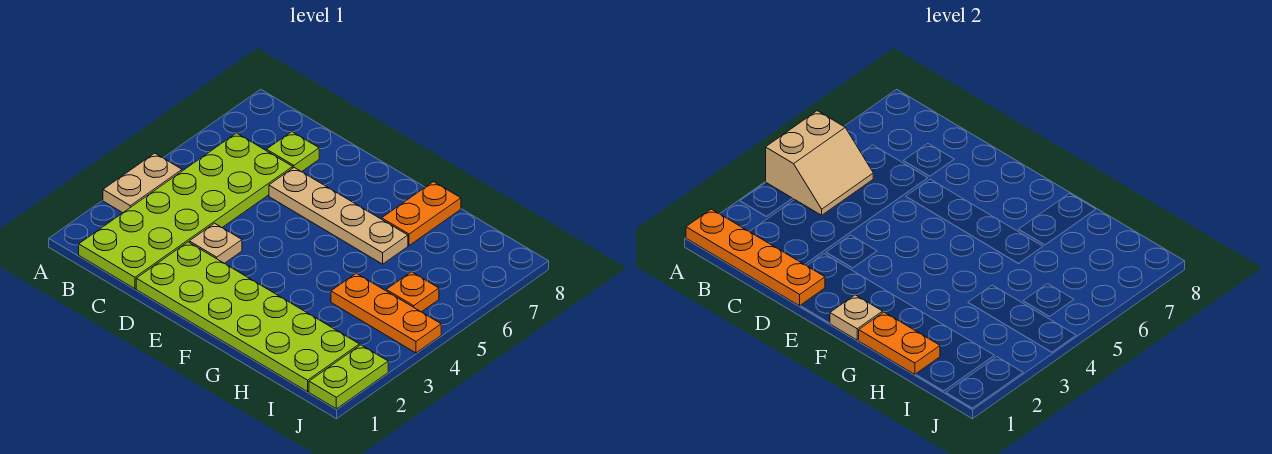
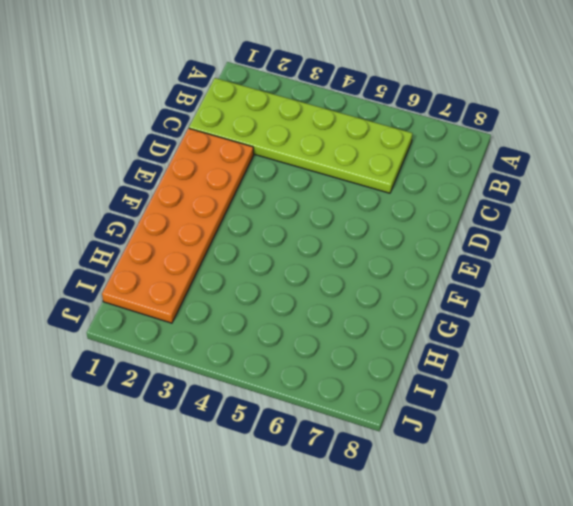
orange 2x6 plate [102,128,254,323] -> lime 2x6 plate [136,242,359,392]
none -> tan 1x2 plate [103,153,182,213]
none -> lime 1x1 plate [267,132,319,172]
none -> tan 1x1 plate [189,223,242,263]

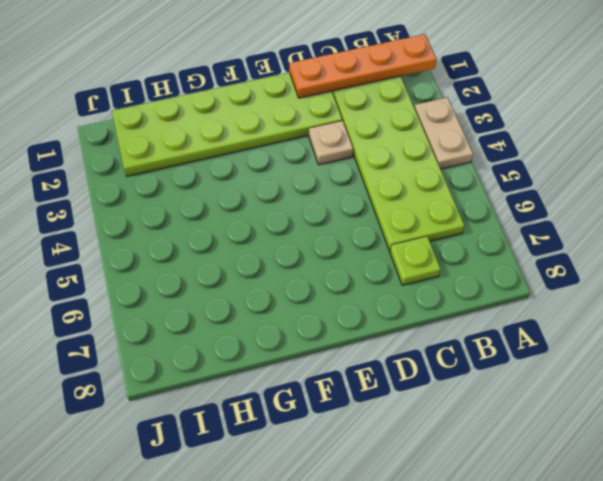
none -> tan 1x4 plate [269,168,408,264]
none -> orange 1x2 plate [382,182,461,245]
none -> orange 1x3 plate [331,273,441,353]

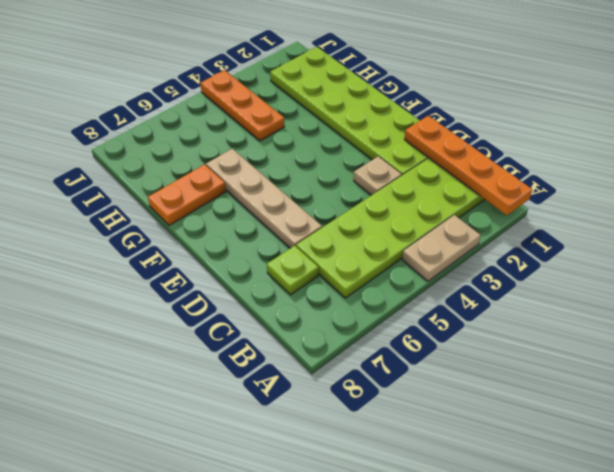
none -> orange 1x1 plate [386,272,439,312]
none -> lime 1x2 plate [309,345,388,409]
none -> tan 2x2 slope [766,111,873,215]

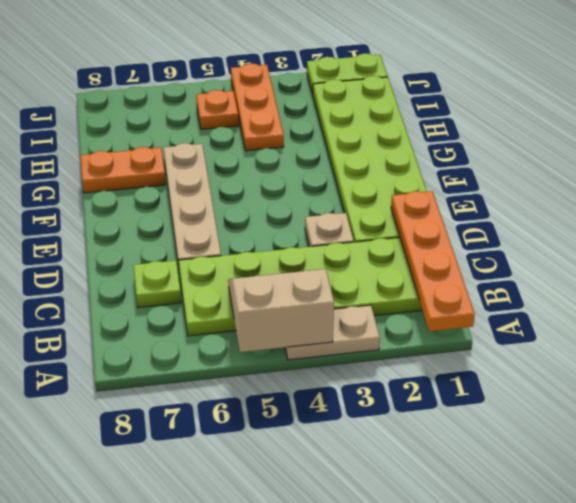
none -> tan 1x1 plate [830,295,883,340]
none -> orange 1x2 plate [858,312,940,374]

